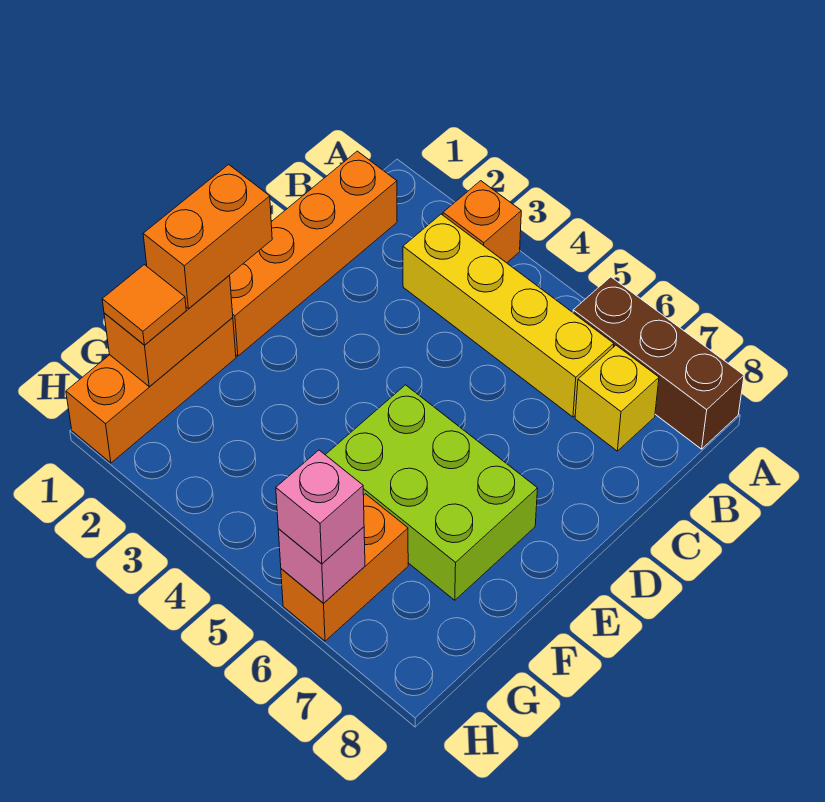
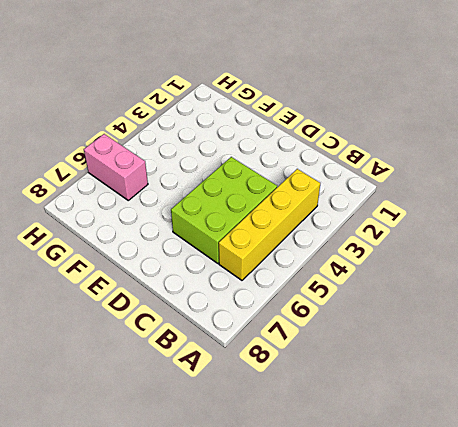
lime 2x3 brick [171,157,277,263] -> lime 2x3 brick moved to [326,385,538,600]
pink 1x2 brick [84,134,148,200] -> orange 1x2 brick [281,494,408,641]
none -> orange 1x1 brick [443,181,521,263]
none -> brown 1x3 brick [573,277,744,449]
none -> orange 1x4 brick [229,151,397,356]

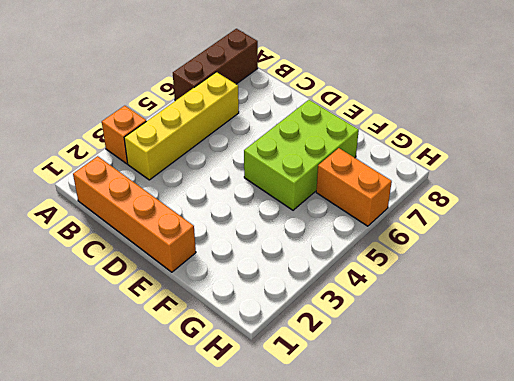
none -> yellow 1x1 brick [575,345,659,451]
none -> orange 1x3 brick [66,318,236,463]
none -> orange 1x2 brick [104,276,233,386]

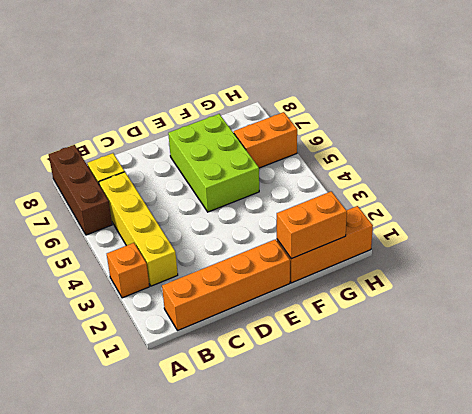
none -> pink 1x1 brick [278,527,365,603]
none -> orange 1x2 brick [143,164,272,309]
none -> orange 1x1 tile [102,265,186,345]

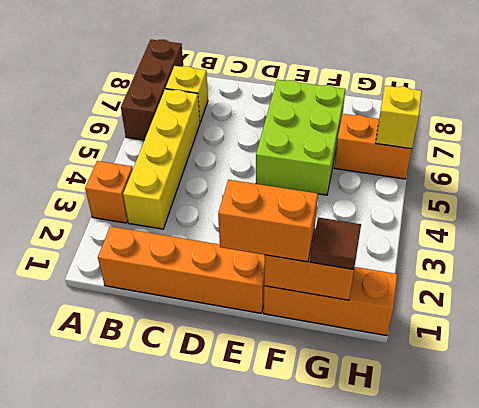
brown 1x1 tile [310,217,361,270] -> orange 1x1 tile [102,265,186,345]
yellow 1x1 brick [376,86,422,149] -> pink 1x1 brick [278,527,365,603]
none -> pink 1x1 brick [276,450,364,564]

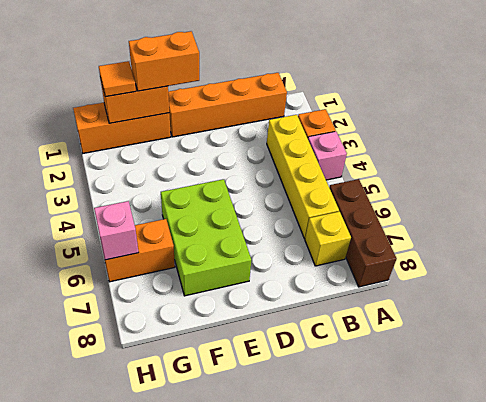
pink 1x1 brick [308,132,347,180] -> pink 1x1 brick moved to [276,450,364,564]

